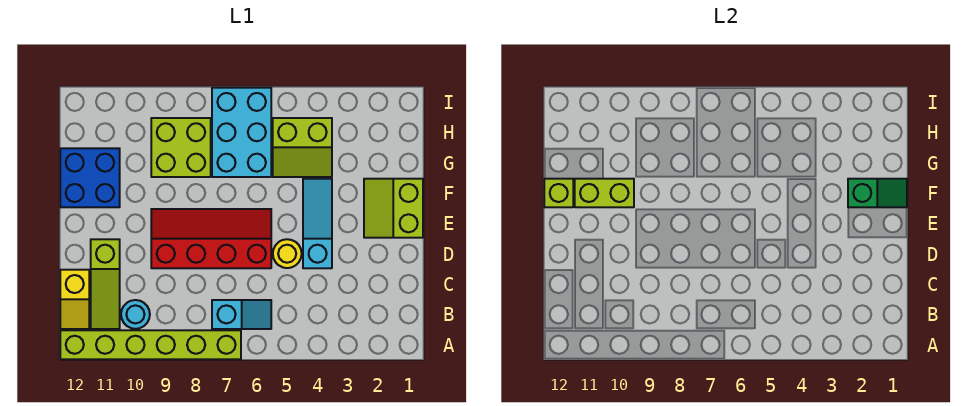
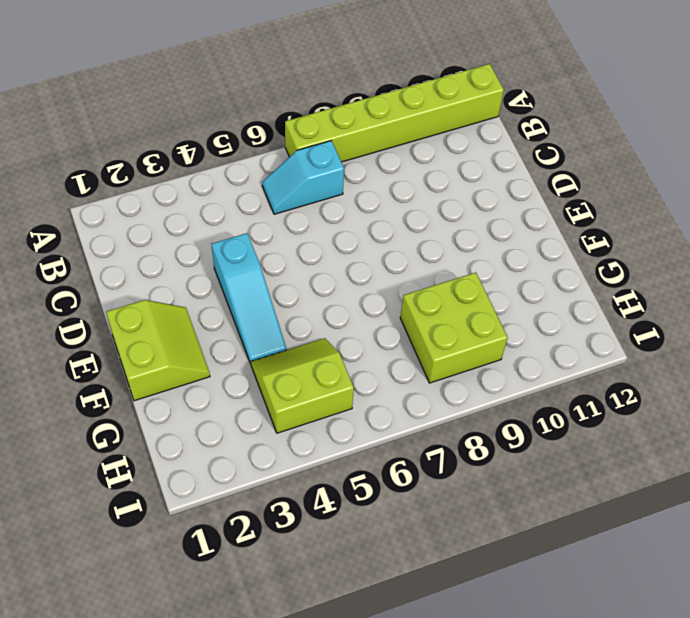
none -> cyan 1x1 round brick [121,300,150,329]
none -> lime 1x3 slope [91,239,120,329]
none -> yellow 1x2 slope [60,270,89,329]

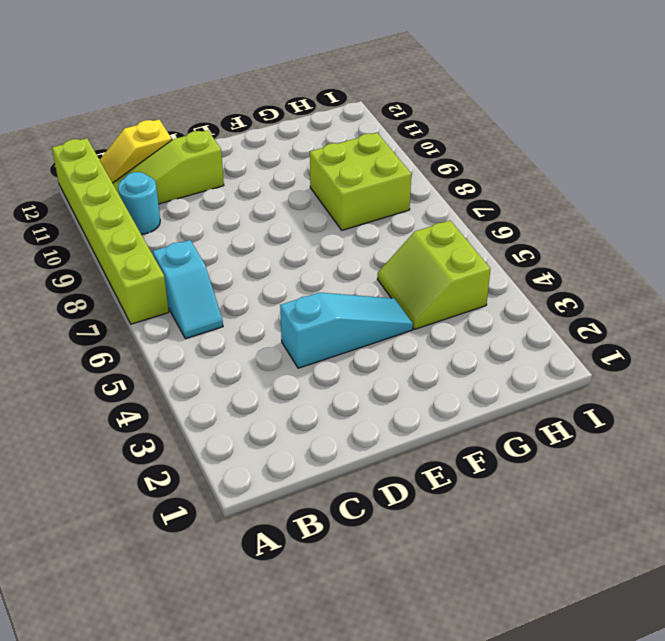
none -> yellow 1x1 round brick [273,239,302,268]
none -> red 2x4 slope [151,209,271,268]
none -> lime 2x2 slope [364,179,423,238]

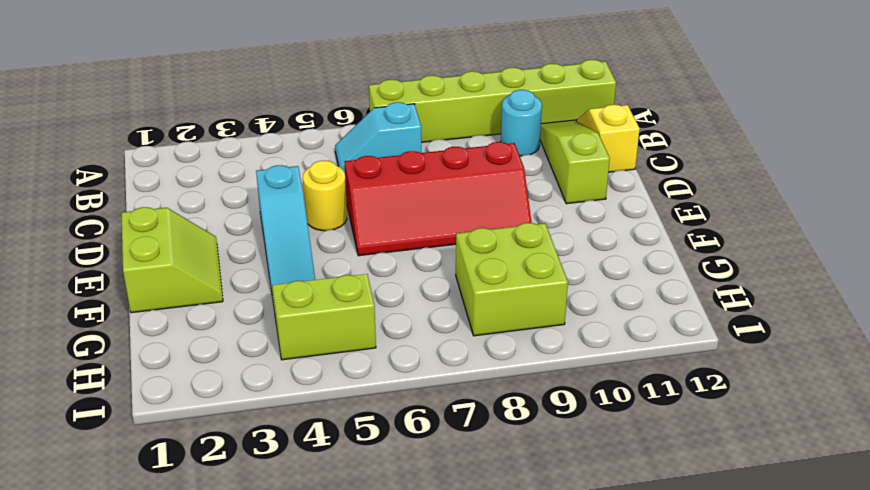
none -> blue 2x2 brick [60,148,120,207]
none -> cyan 2x3 brick [212,88,271,177]
none -> green 1x2 slope [848,179,907,207]

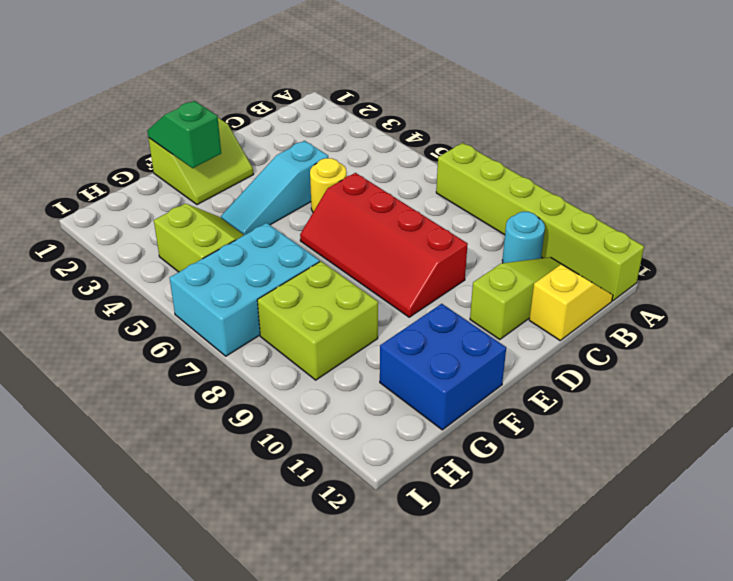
none -> cyan 1x2 slope [212,300,271,329]
none -> lime 1x2 brick [575,179,634,207]
none -> lime 1x1 brick [544,179,573,207]

